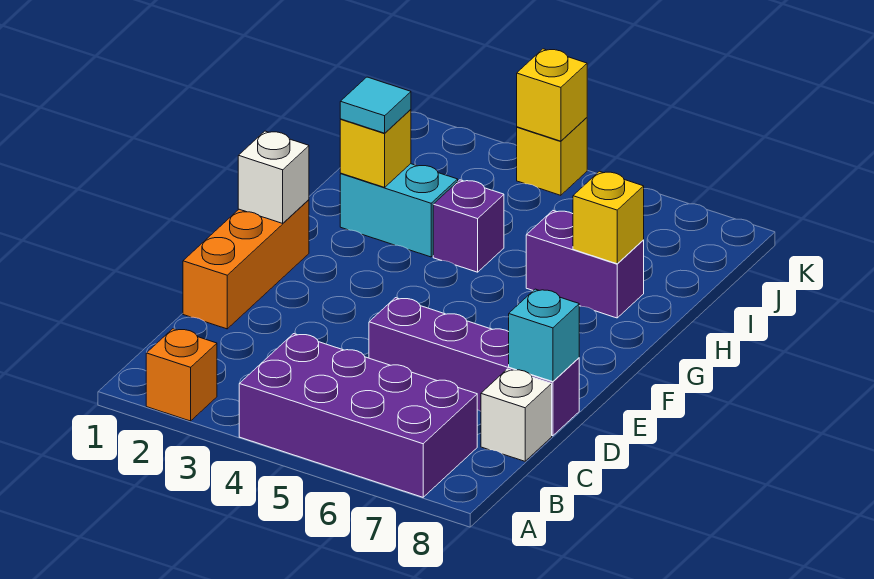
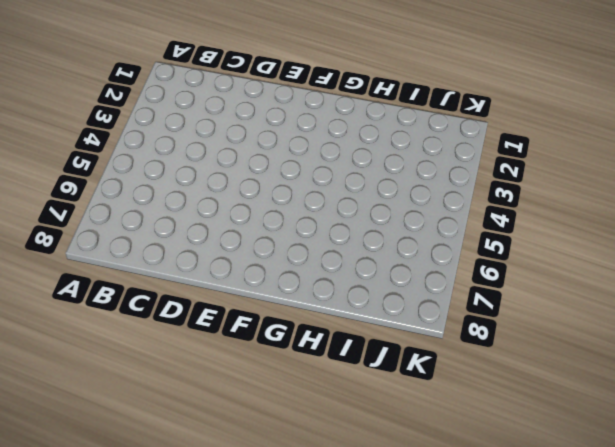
none -> orange 1x1 brick [146,329,217,421]
none -> purple 2x4 brick [239,334,477,497]
none -> white 1x1 brick [481,369,552,461]

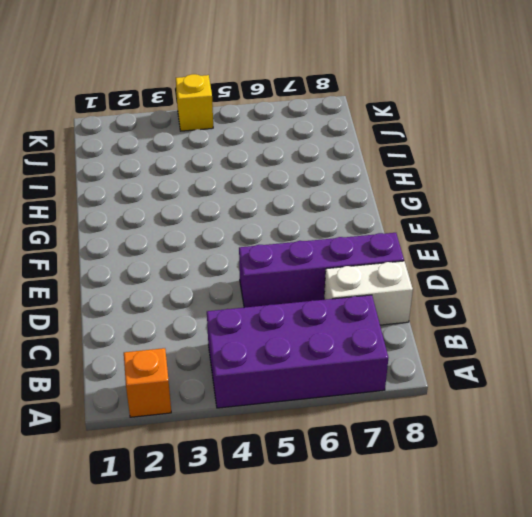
white 1x2 brick [324,261,413,325] -> white 1x1 brick [481,369,552,461]
none -> orange 1x3 brick [183,200,309,329]
none -> cyan 1x2 brick [340,164,458,257]
none -> purple 1x1 brick [433,180,504,272]

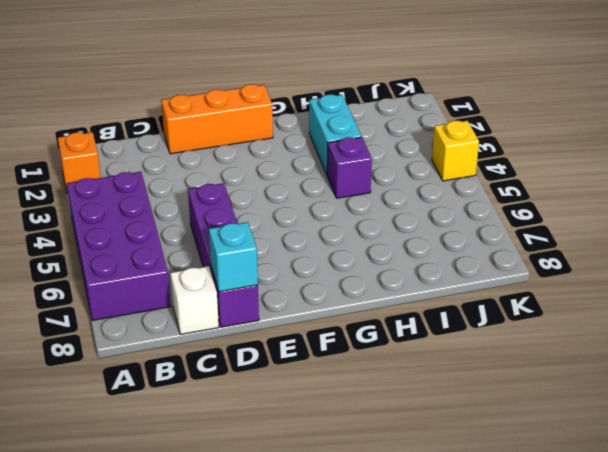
none -> purple 1x2 brick [526,211,644,318]
none -> white 1x1 brick [238,131,309,223]
none -> yellow 1x1 brick [340,110,411,187]

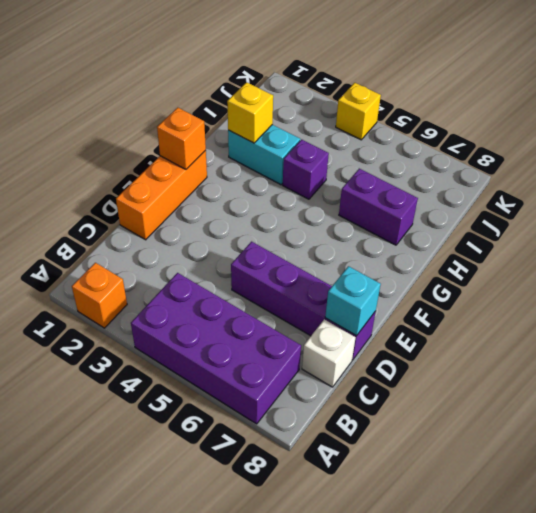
orange 1x1 brick [157,108,206,169] -> white 1x1 brick [238,131,309,223]
none -> yellow 1x1 brick [573,171,644,264]
none -> yellow 1x1 brick [517,49,587,141]
none -> cyan 1x1 tile [340,77,411,133]

